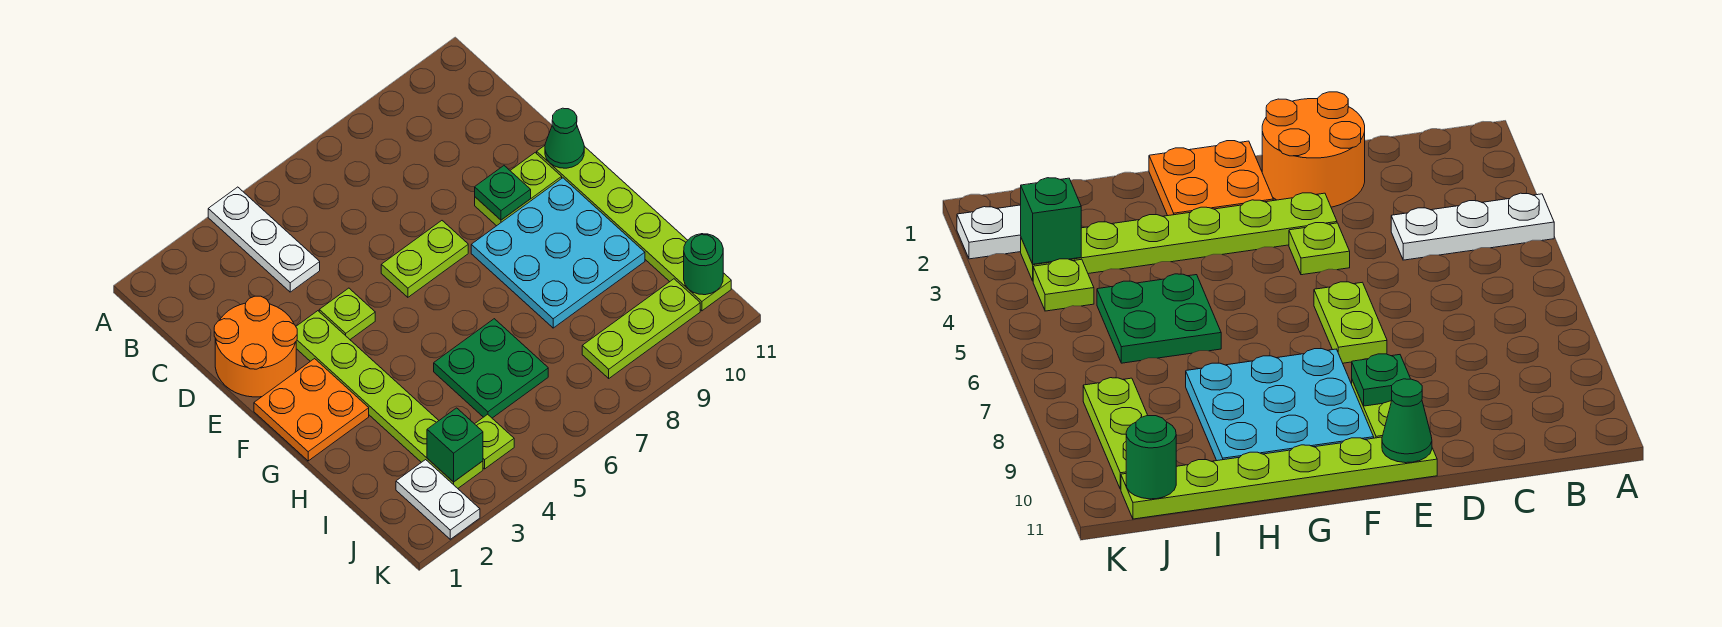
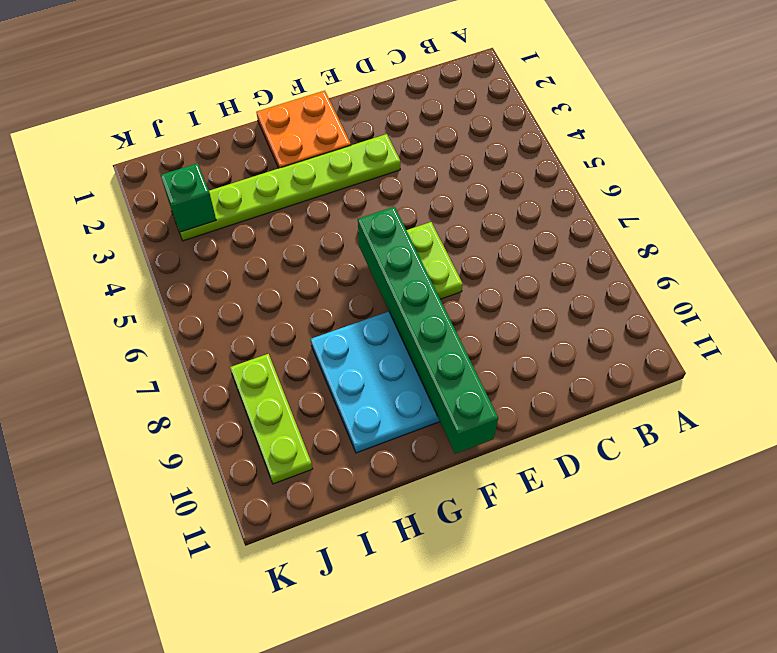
green 1x6 brick [358,207,498,454] -> none
none -> white 1x3 plate [208,187,320,292]
none -> orange 2x2 round brick [214,296,297,397]
none -> lime 1x1 plate [319,288,375,339]

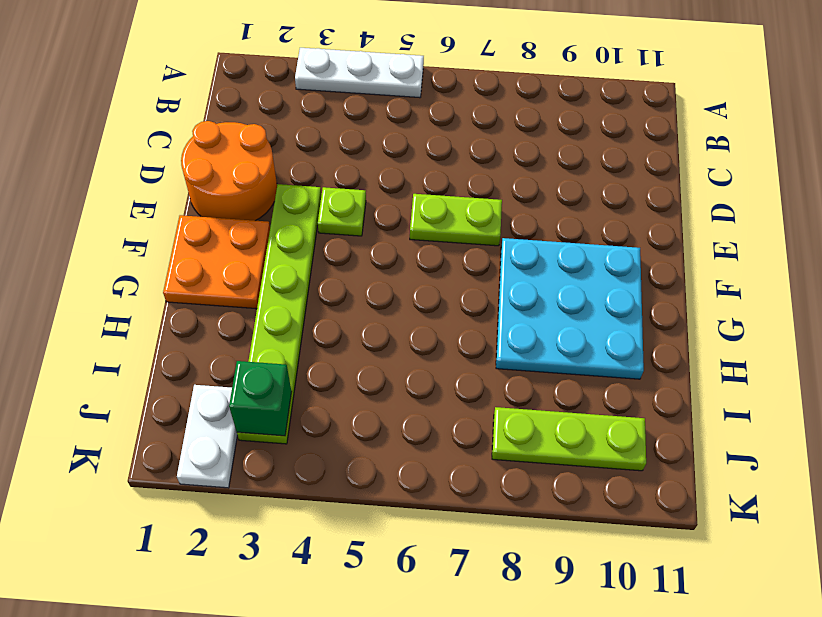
white 1x3 plate [295,48,424,98] -> white 1x3 plate turned to [208,187,320,292]
none -> lime 1x2 plate [475,153,562,226]
none -> lime 1x6 plate [537,146,731,311]
none -> green 2x2 plate [434,319,548,418]

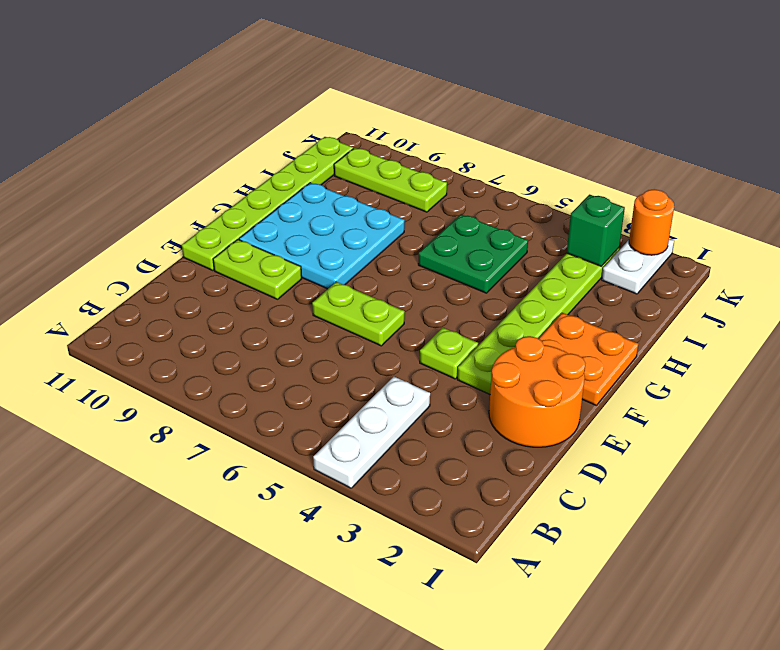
orange 1x1 round brick [629,189,674,255] -> none
none -> lime 1x1 plate [475,414,514,469]
none -> green 1x1 plate [475,166,531,220]
none -> green 1x1 cone [545,108,584,168]

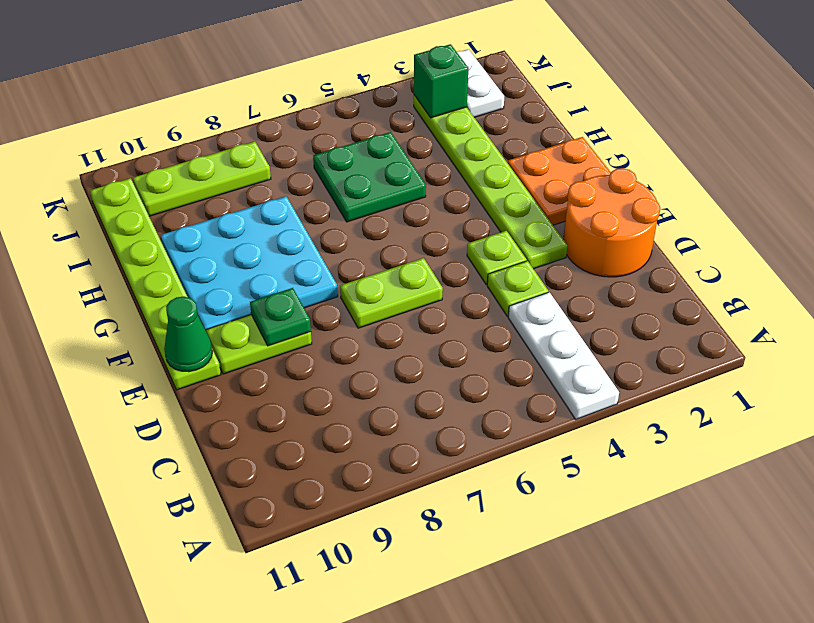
lime 1x1 plate [487,261,548,316] -> lime 1x1 plate moved to [475,414,514,469]
none -> green 1x1 round brick [684,234,723,295]

